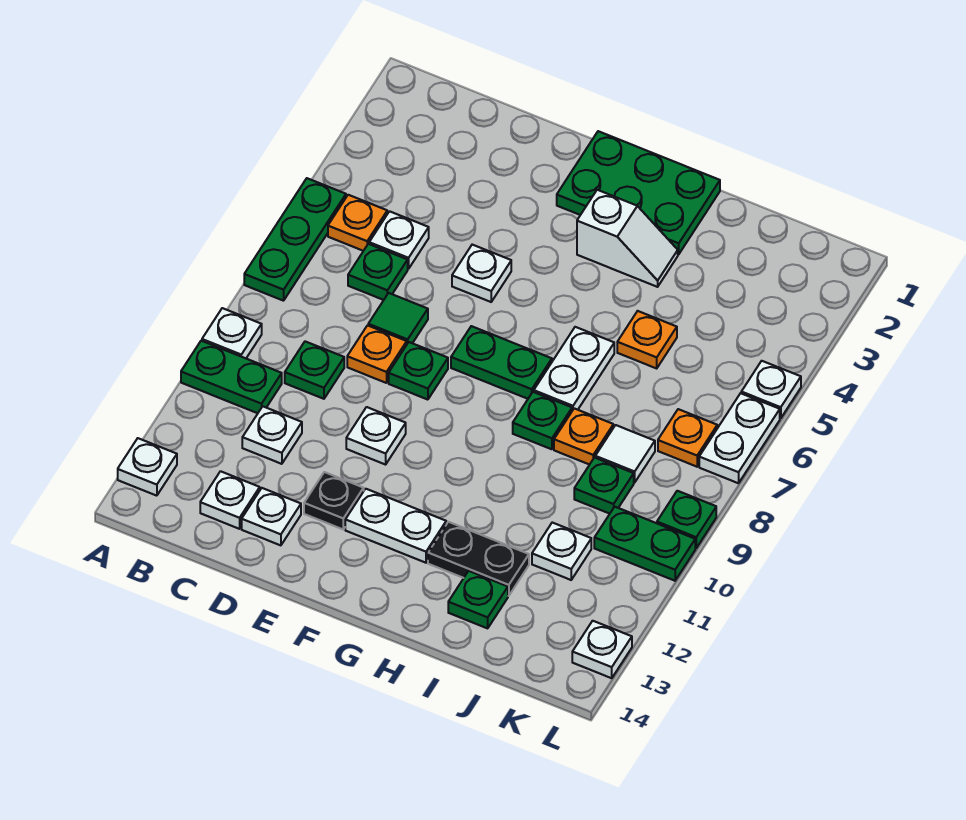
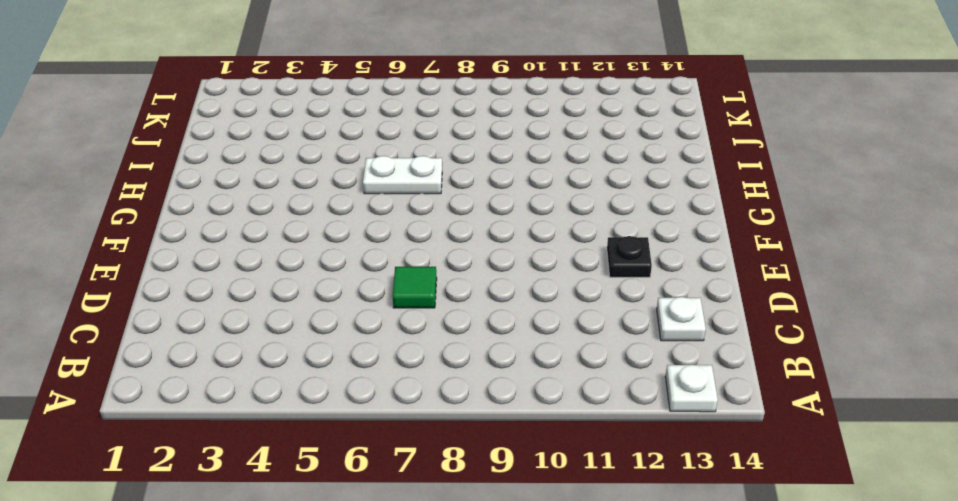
none -> green 1x3 plate [244,178,346,301]
none -> white 1x1 plate [202,308,262,358]
none -> green 1x2 plate [181,341,282,413]
none -> orange 1x1 plate [328,195,387,251]

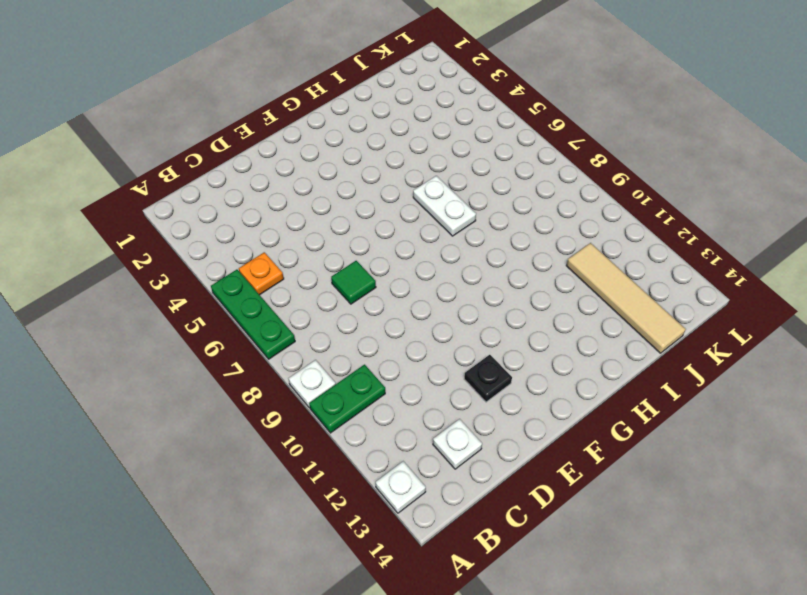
tan 1x4 tile [566,243,686,353] -> white 1x1 plate [532,523,591,580]
none -> white 1x1 plate [369,211,429,269]
none -> green 1x1 plate [348,244,408,300]
none -> green 1x1 plate [285,341,344,399]
none -> white 1x1 plate [242,406,302,464]

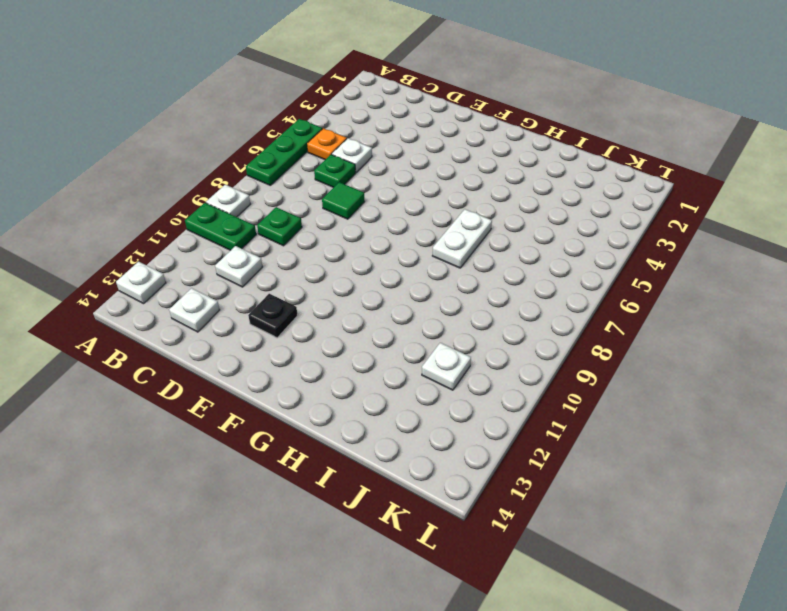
none -> orange 1x1 plate [347,325,407,383]
none -> white 1x1 plate [242,488,301,545]
none -> white 1x1 plate [452,245,511,302]
none -> green 1x1 plate [389,342,448,400]

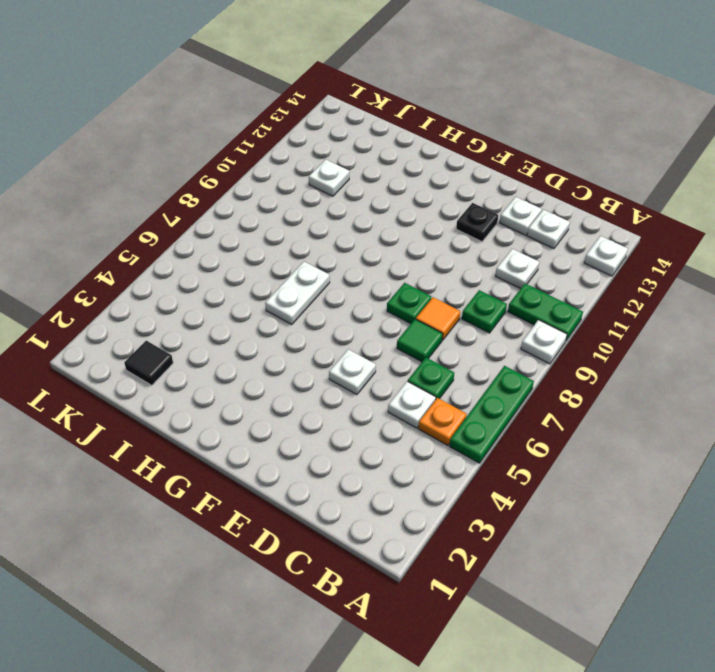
orange 1x1 tile [416,297,460,340] -> orange 1x1 plate [347,325,407,383]
black 1x1 tile [124,340,173,385] -> none
none -> white 1x1 plate [346,407,406,465]
none -> green 2x3 plate [557,131,720,254]
none -> green 1x2 plate [451,326,552,399]
none -> white 1x2 plate [345,489,446,563]

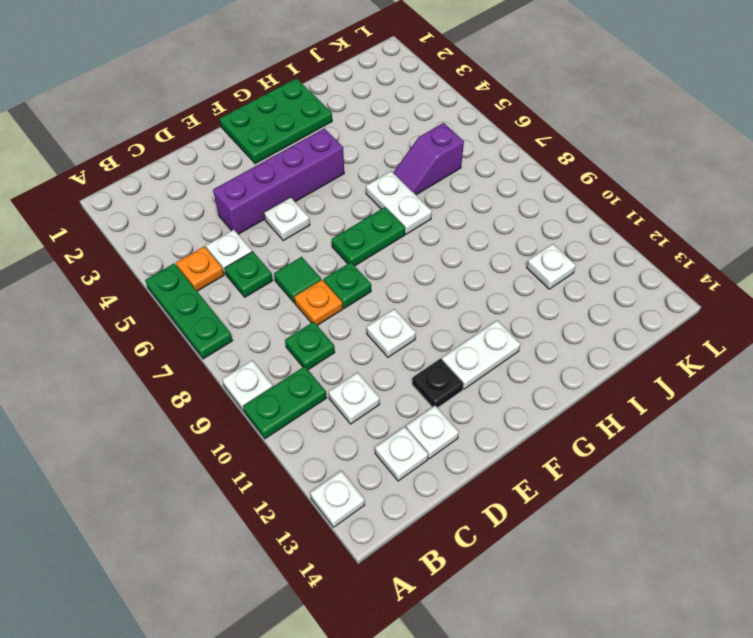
purple 1x4 brick [213,128,344,234] -> none
purple 1x2 slope [393,123,464,195] -> none
none -> white 1x2 slope [577,190,678,287]
none -> green 1x1 plate [513,392,572,449]
none -> black 1x2 plate [428,522,529,596]
none -> orange 1x1 plate [617,311,677,368]

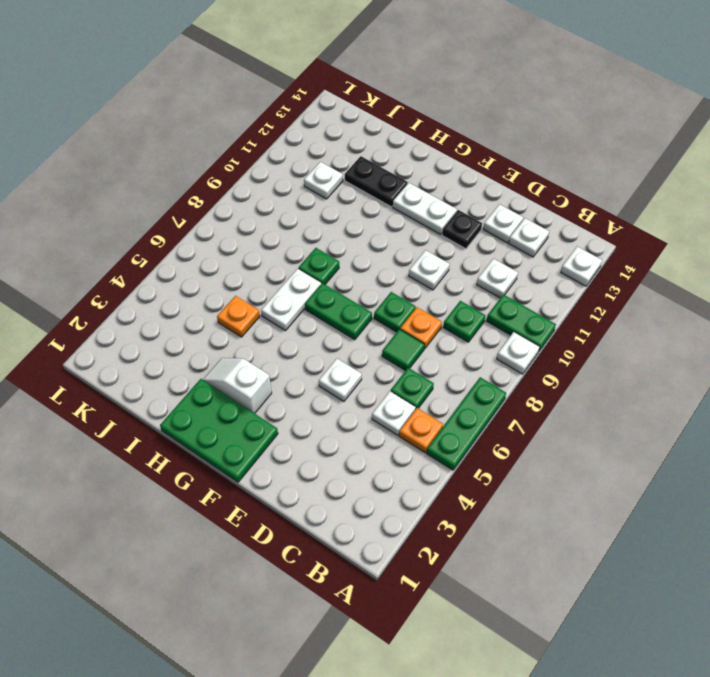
none -> orange 1x1 plate [554,408,613,465]
none -> green 1x1 plate [448,571,508,628]
none -> white 1x1 tile [595,425,655,483]
none -> green 1x1 plate [574,458,634,514]

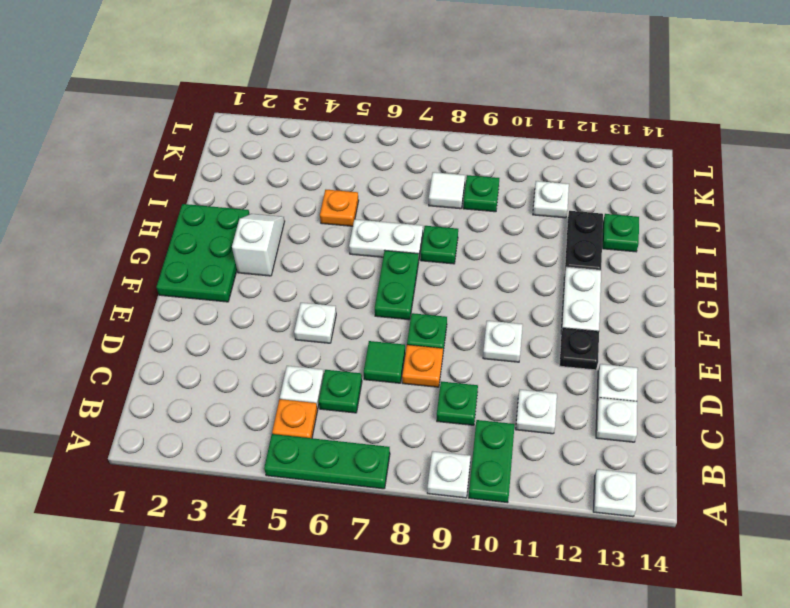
none -> orange 1x1 plate [554,408,613,465]
none -> orange 1x1 plate [658,409,717,467]
none -> green 1x2 plate [594,507,695,581]
none -> white 1x1 plate [741,361,801,418]

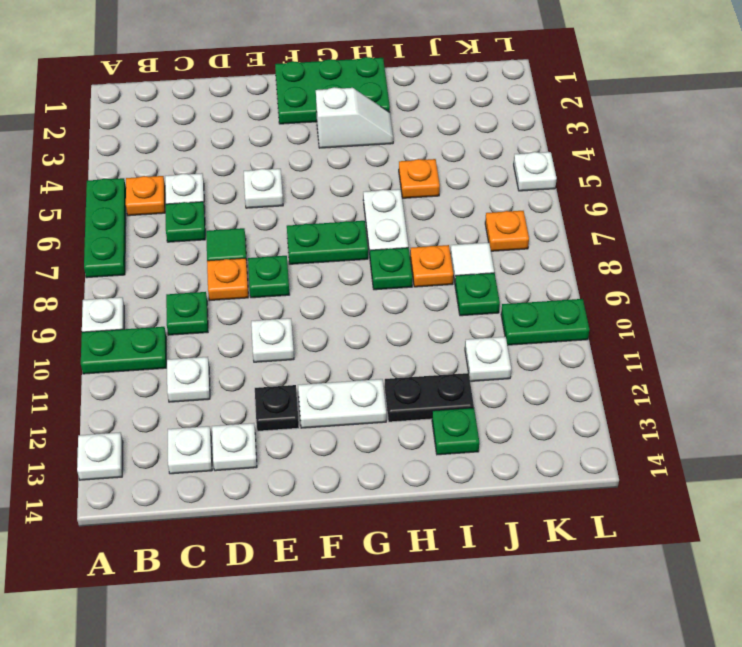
none -> white 1x2 plate [699,393,780,483]
none -> green 1x1 plate [657,491,716,548]
none -> white 1x1 plate [572,621,632,678]

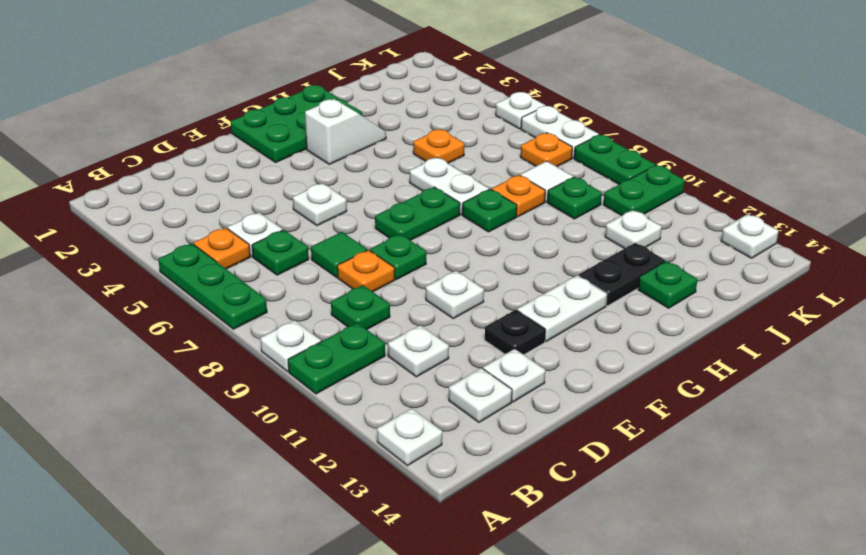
green 1x2 plate [574,135,655,184] -> green 1x1 plate [657,491,716,548]

